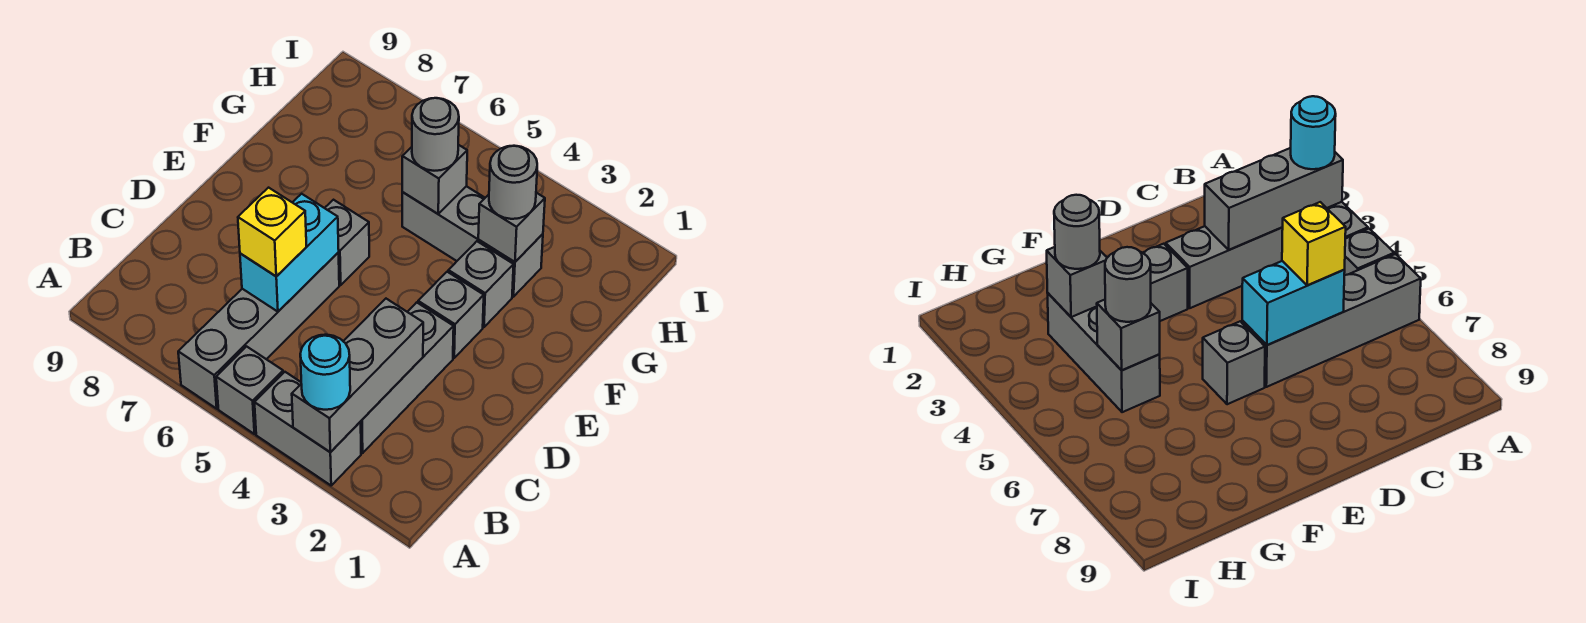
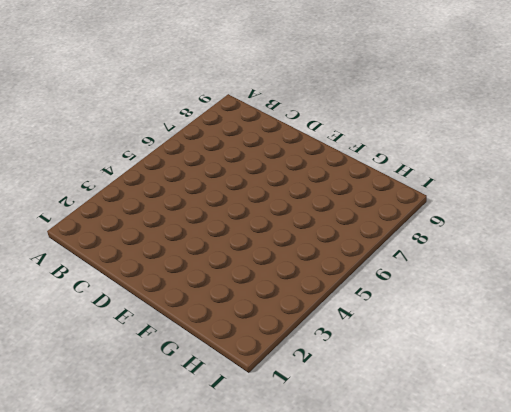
none -> grey 1x2 brick [254,372,361,485]
none -> grey 1x1 brick [216,346,283,434]
none -> grey 1x4 brick [178,253,339,409]

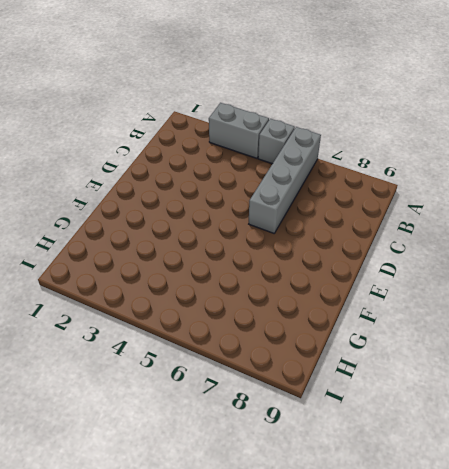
none -> grey 1x3 brick [360,302,454,453]
none -> grey 1x1 brick [418,272,484,358]
none -> grey 1x1 brick [325,200,369,285]

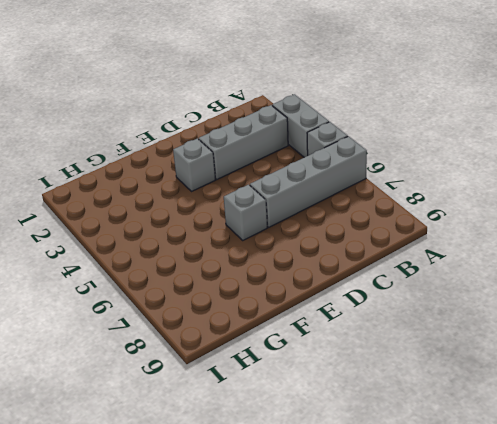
none -> grey 1x1 brick [448,241,514,327]
none -> grey 1x3 brick [402,186,543,297]
none -> grey 1x3 brick [292,299,423,452]

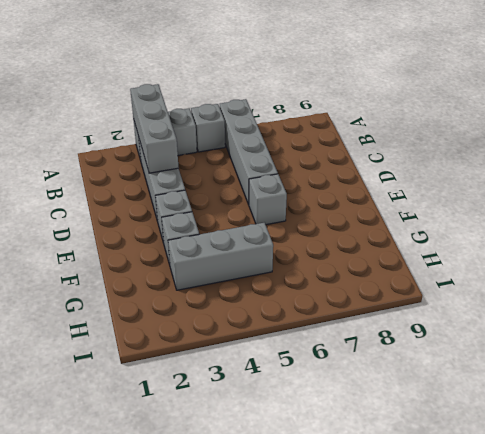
none -> cyan 1x2 brick [240,194,339,312]
none -> grey 1x1 brick [478,193,545,262]
none -> grey 1x1 brick [402,145,467,214]

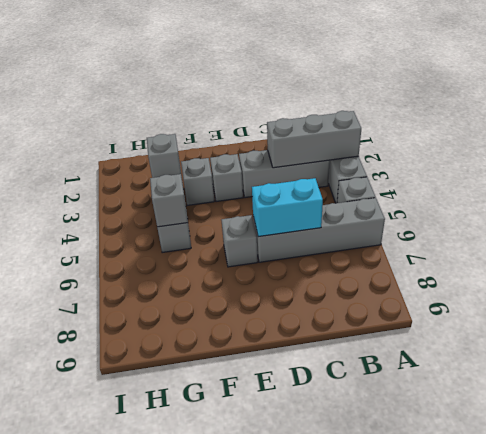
none -> cyan 1x1 round brick [300,335,350,410]
none -> yellow 1x1 brick [238,188,306,276]
none -> grey 1x1 round brick [489,146,537,219]

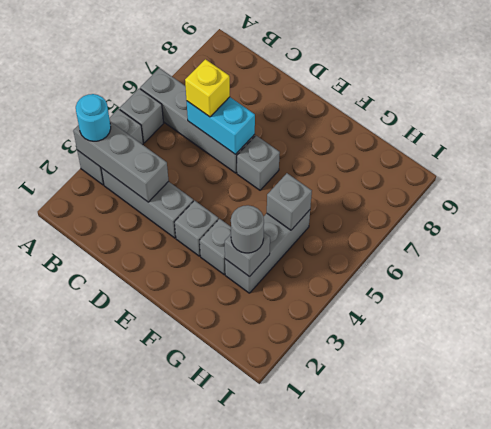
none -> grey 1x1 round brick [412,98,459,171]

